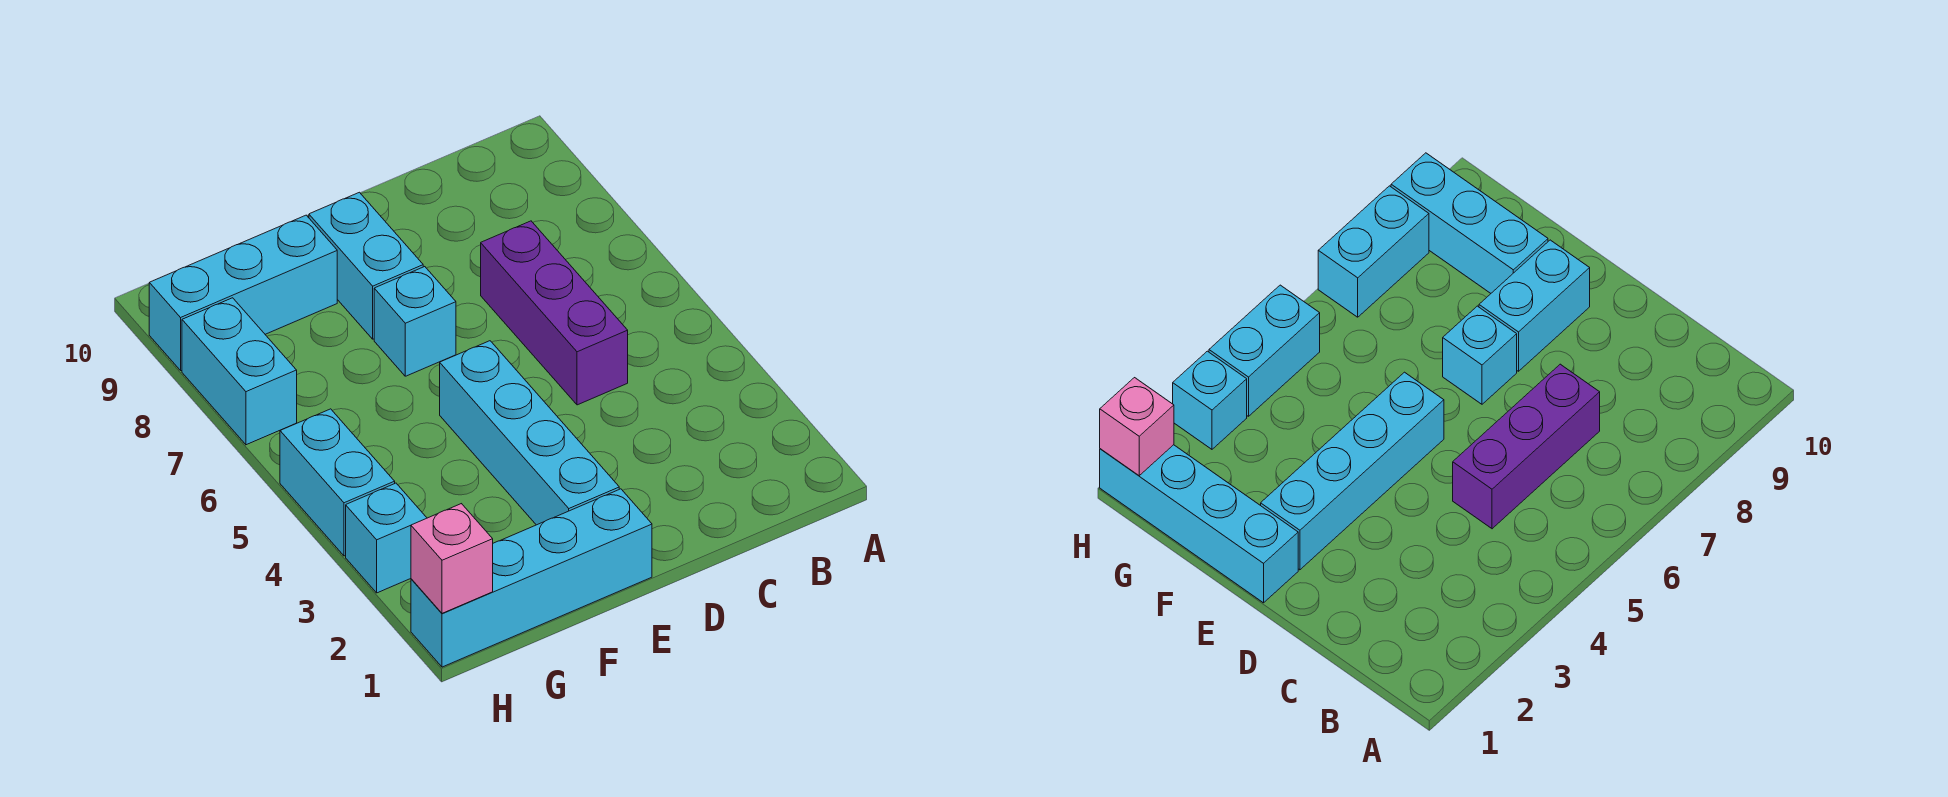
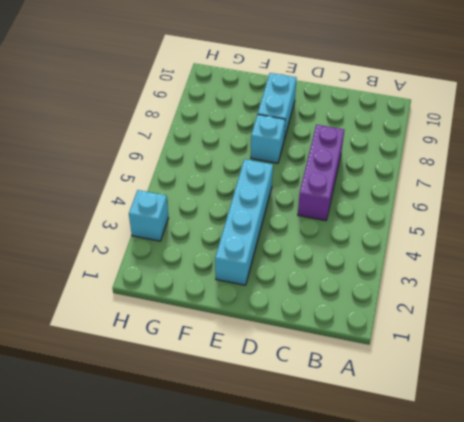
none -> cyan 1x4 brick [411,489,652,667]
none -> cyan 1x3 brick [149,215,337,370]

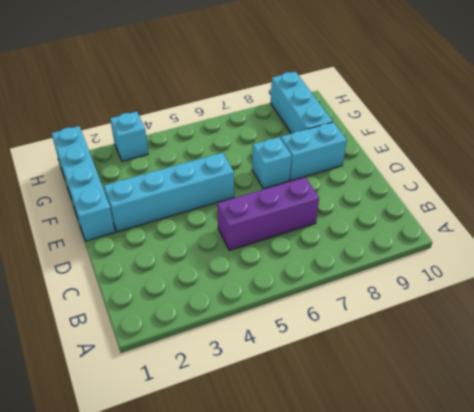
none -> cyan 1x2 brick [280,409,395,556]
none -> cyan 1x2 brick [182,298,297,445]

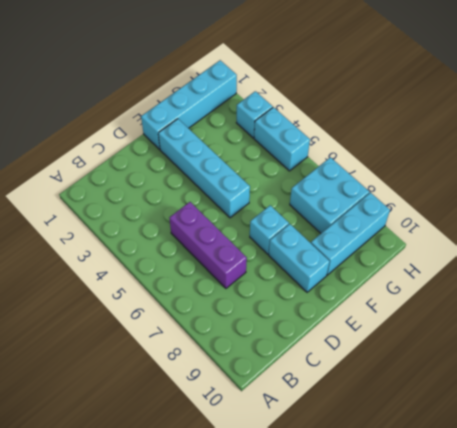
cyan 2x2 brick [290,157,369,233] -> cyan 1x2 brick [182,298,297,445]
none -> pink 1x1 brick [411,504,493,613]

